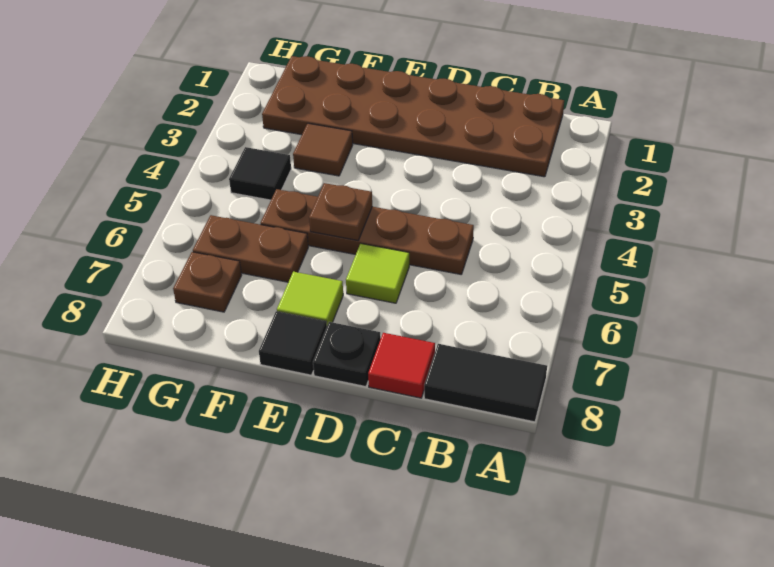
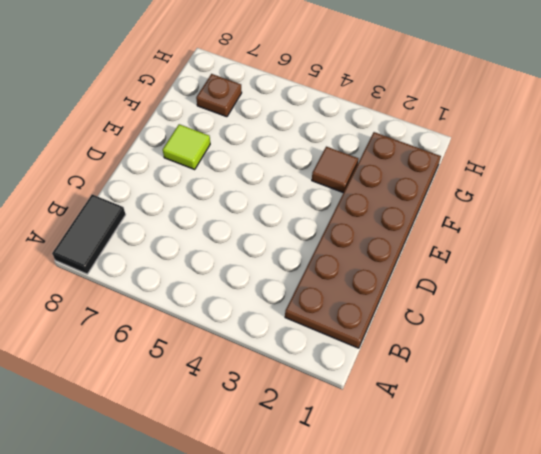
none -> brown 1x4 plate [261,189,474,274]
none -> red 1x1 tile [368,333,435,398]
none -> lime 1x1 tile [346,243,409,303]

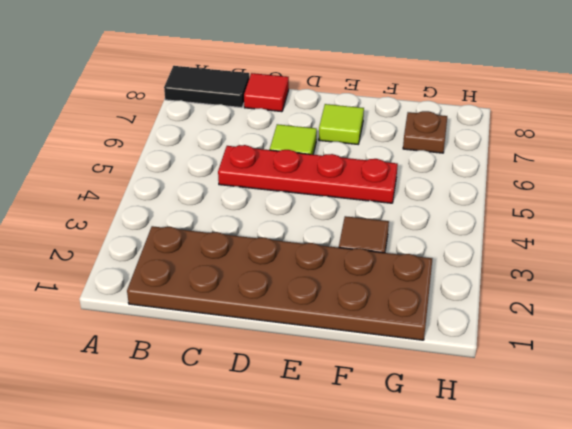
red 1x4 plate [218,145,398,203] -> brown 1x4 plate [261,189,474,274]
none -> black 1x1 plate [313,322,381,387]
none -> black 1x1 tile [259,311,327,375]
none -> brown 1x2 plate [193,215,308,282]

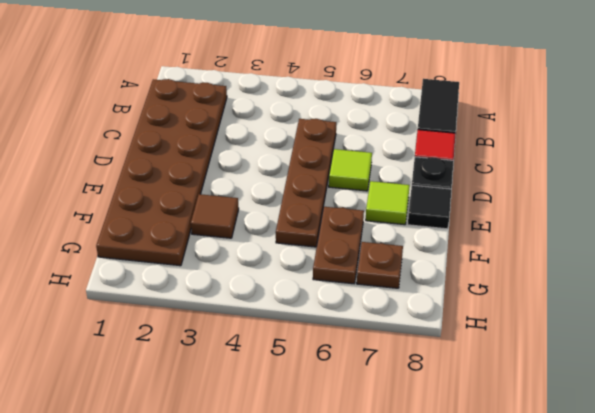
none -> black 1x1 tile [229,147,291,200]
none -> brown 1x1 plate [309,183,372,240]

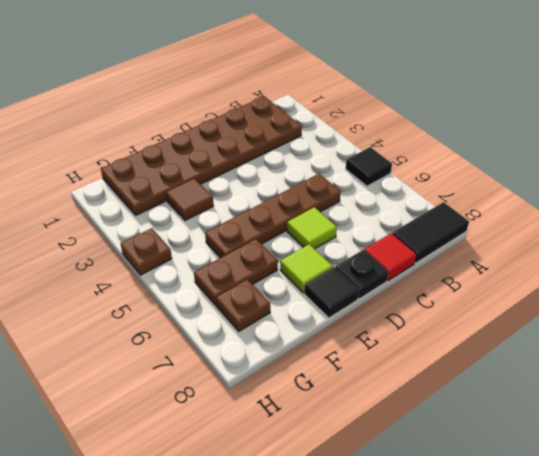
black 1x1 tile [346,147,392,186] -> black 1x1 tile moved to [229,147,291,200]
brown 1x1 plate [121,228,172,275] -> brown 1x1 plate moved to [309,183,372,240]

